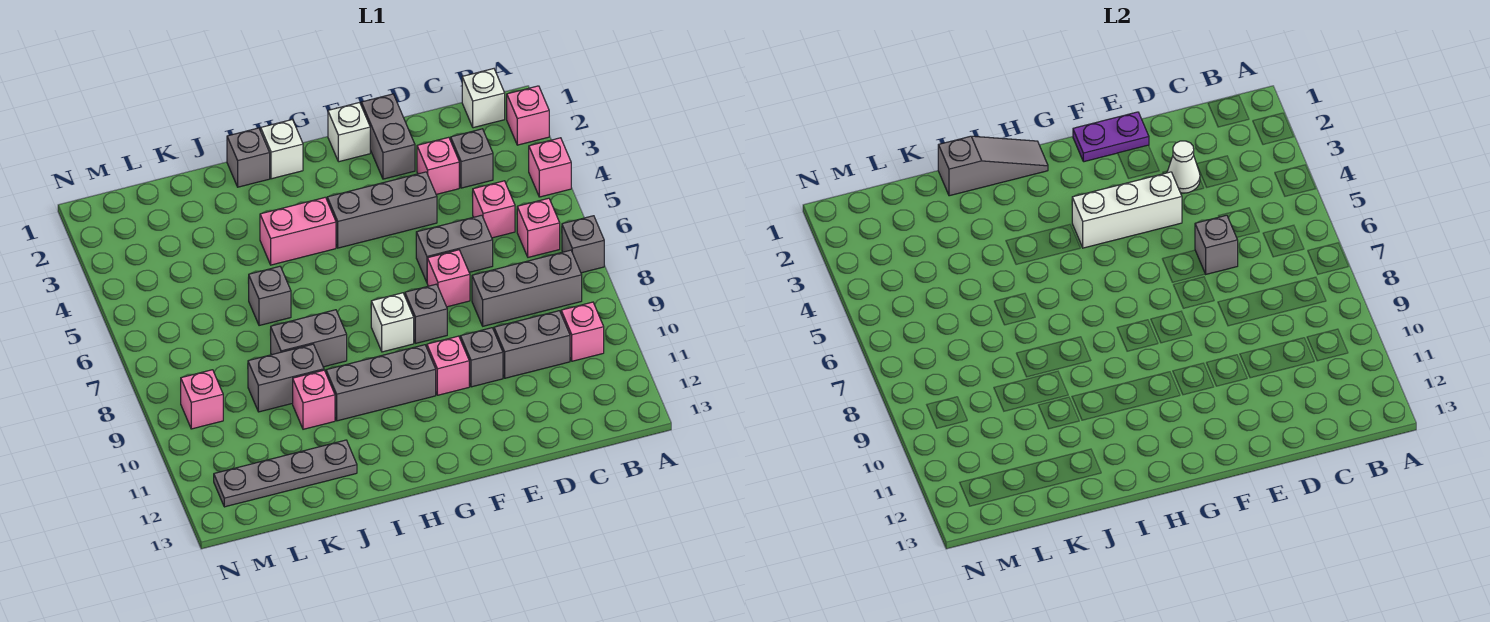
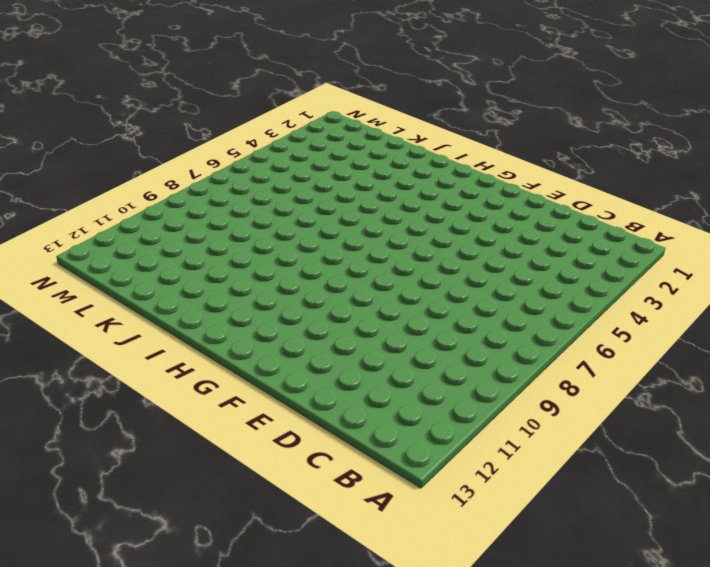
none -> pink 1x1 brick [507,86,549,145]
none -> pink 1x1 brick [529,138,571,197]
none -> grey 1x1 brick [562,216,604,273]
none -> white 1x1 brick [462,69,505,128]

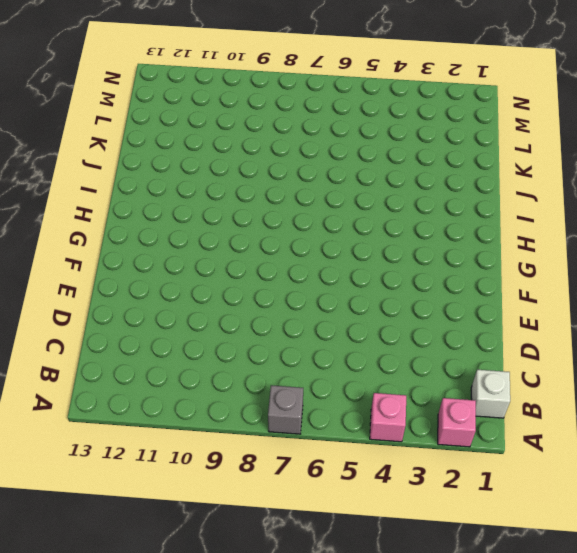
none -> pink 1x1 brick [517,198,560,257]
none -> grey 1x3 brick [472,250,582,326]
none -> pink 1x1 brick [561,302,604,361]
none -> grey 1x1 brick [451,129,493,188]

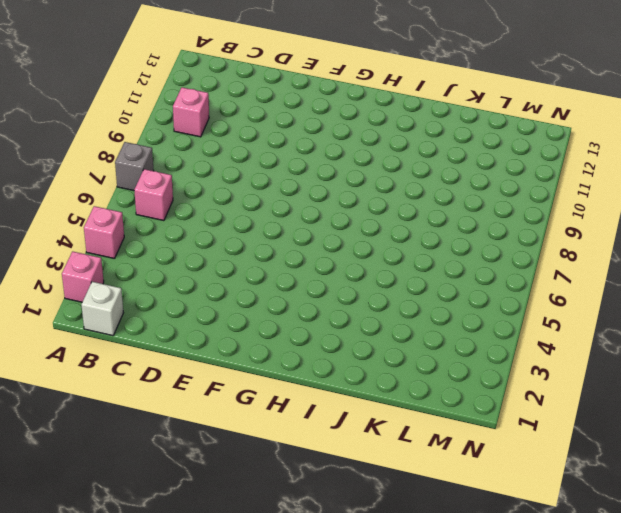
none -> grey 1x3 brick [472,250,582,326]
none -> grey 1x1 brick [451,129,493,188]
none -> pink 1x1 brick [473,181,515,238]
none -> grey 1x2 brick [494,311,570,378]

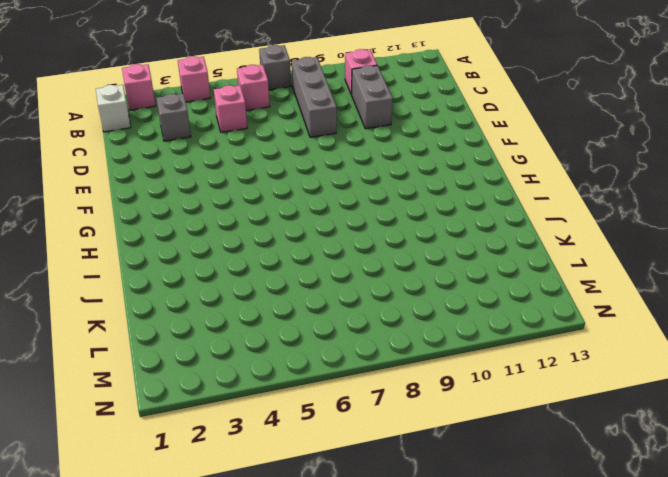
none -> pink 1x1 brick [417,137,459,194]
none -> grey 1x2 brick [416,215,493,282]
none -> grey 1x2 brick [361,94,415,179]
none -> grey 1x3 brick [327,172,437,248]

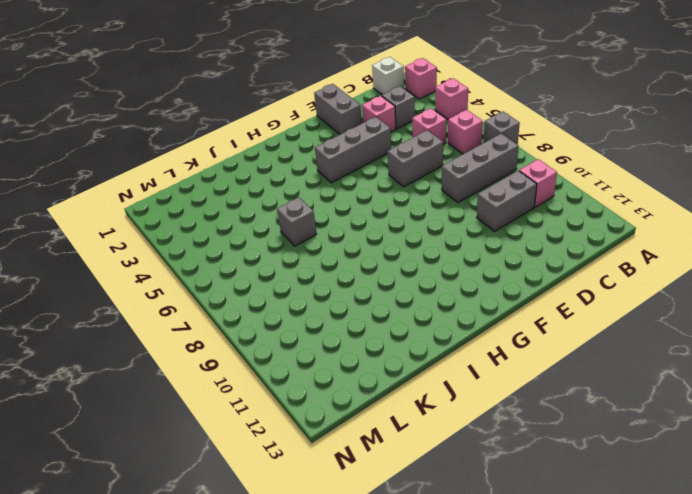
none -> pink 1x1 brick [427,250,470,307]
none -> grey 1x1 brick [460,328,503,387]
none -> white 1x1 brick [328,102,370,162]
none -> grey 1x1 brick [405,284,447,343]

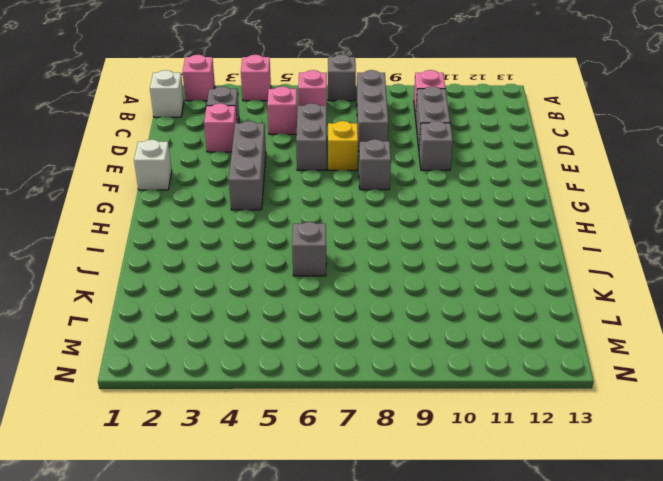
yellow 1x1 brick [328,121,358,170] -> pink 1x1 brick [427,250,470,307]
none -> grey 1x2 brick [361,94,415,179]
none -> pink 1x1 brick [427,336,469,395]
none -> white 1x1 brick [371,293,414,352]
none -> grey 1x3 brick [326,345,436,421]

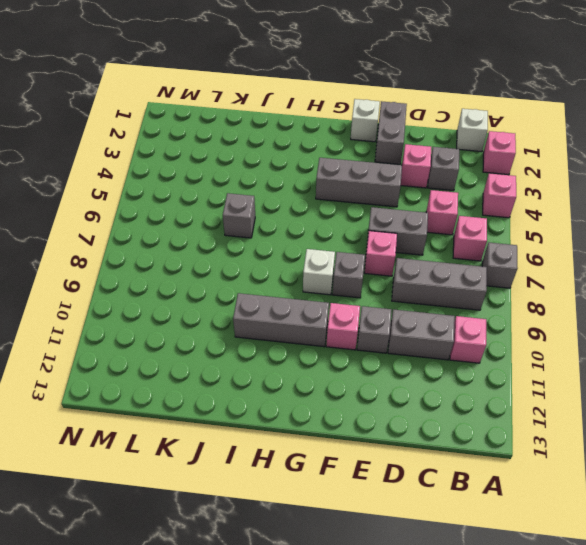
none -> white 1x1 brick [261,120,303,179]
none -> pink 1x2 brick [260,197,336,265]
none -> grey 1x1 brick [227,128,270,187]
none -> grey 1x2 brick [271,310,347,367]

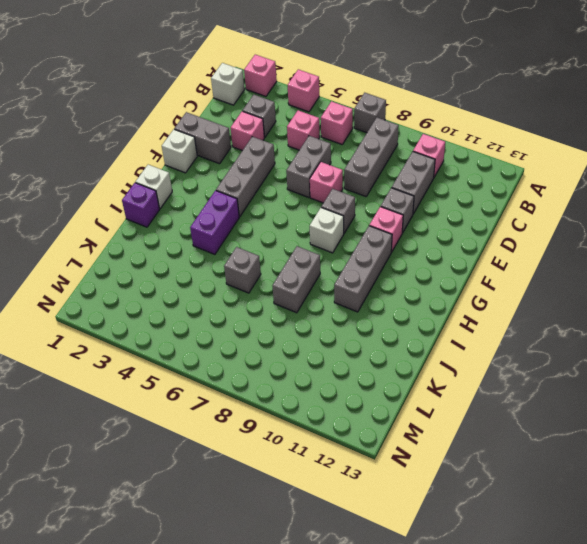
purple 1x2 brick [190,191,239,254] -> pink 1x2 brick [260,197,336,265]
purple 1x1 brick [122,183,160,227] -> grey 1x1 brick [227,128,270,187]
none -> grey 1x2 brick [248,344,324,412]
none -> pink 1x1 brick [293,370,335,429]
none -> grey 1x4 plate [214,440,357,507]
none -> pink 1x1 brick [181,370,223,429]

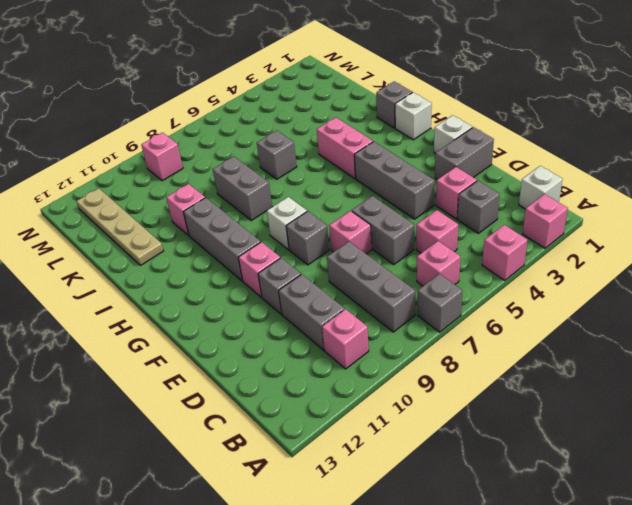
tan 1x4 plate [77,188,163,266] -> grey 1x4 plate [214,440,357,507]
none -> grey 1x2 brick [248,344,324,412]
none -> white 1x1 cone [1167,141,1200,193]
none -> grey 1x1 brick [1195,215,1238,274]
none -> purple 1x2 plate [1073,112,1149,162]

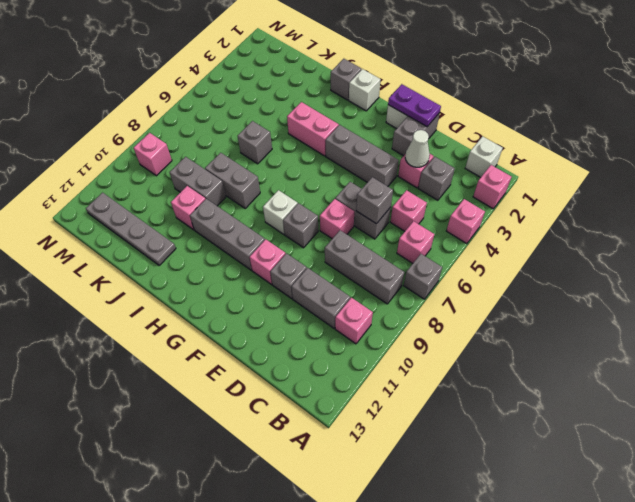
none -> white 1x3 brick [1072,172,1182,248]
none -> grey 1x3 slope [938,136,1048,196]

